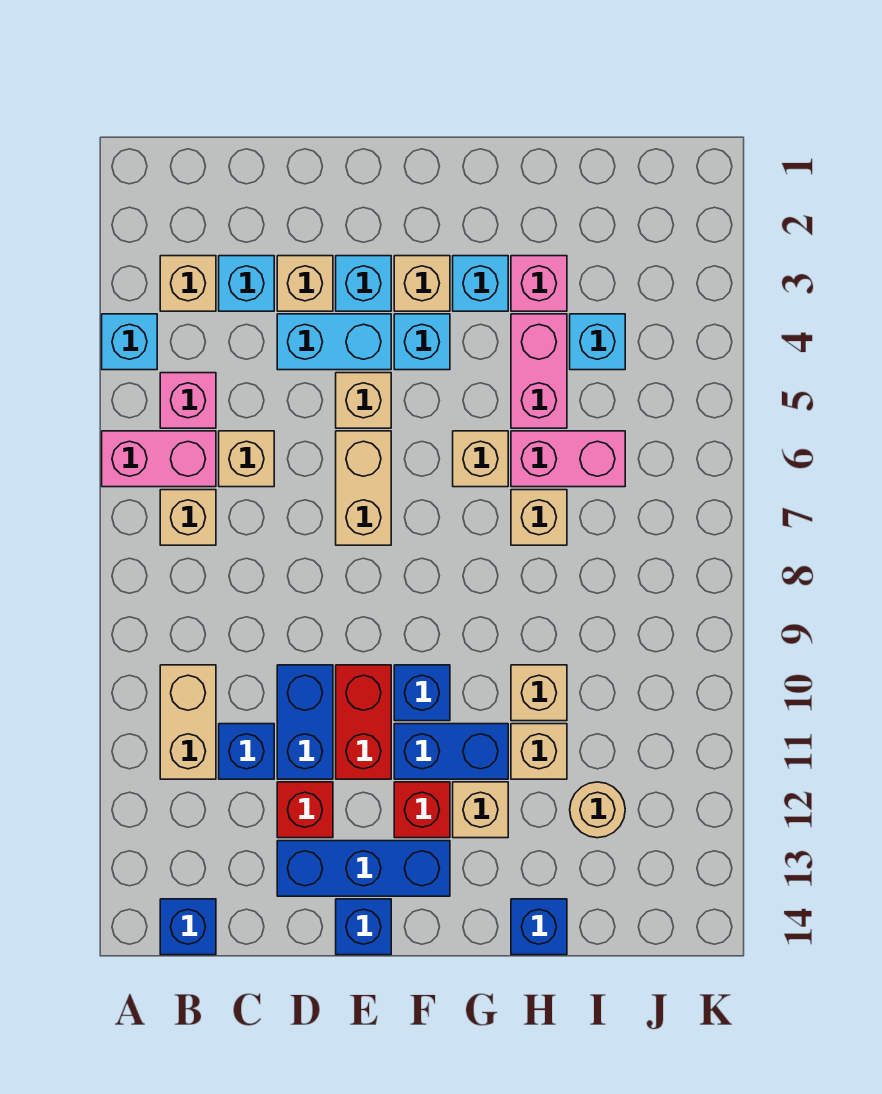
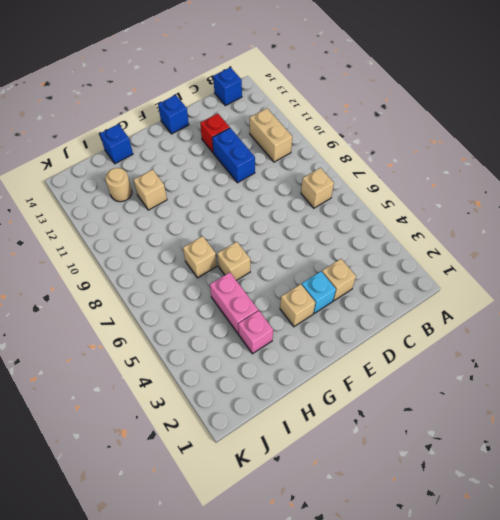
none -> cyan 1x1 brick [102,314,157,370]
none -> pink 1x2 brick [102,431,216,487]
none -> tan 1x1 brick [160,256,216,311]
none -> pink 1x1 brick [160,373,216,428]

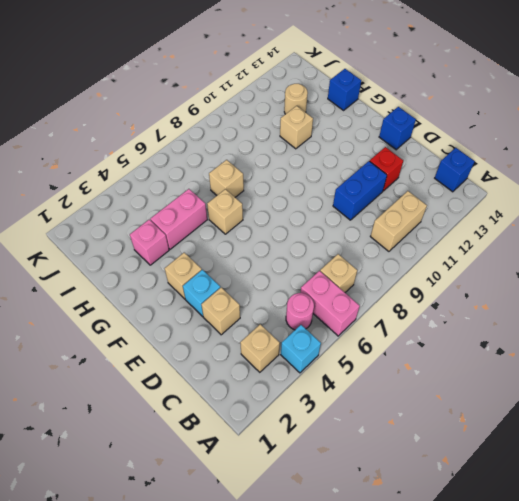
pink 1x1 round brick [286,293,314,330] -> pink 1x1 brick [160,373,216,428]
none -> cyan 1x1 brick [219,256,274,311]
none -> tan 1x1 brick [219,431,274,487]
none -> blue 1x1 brick [219,724,274,779]
none -> cyan 1x2 brick [277,314,391,370]

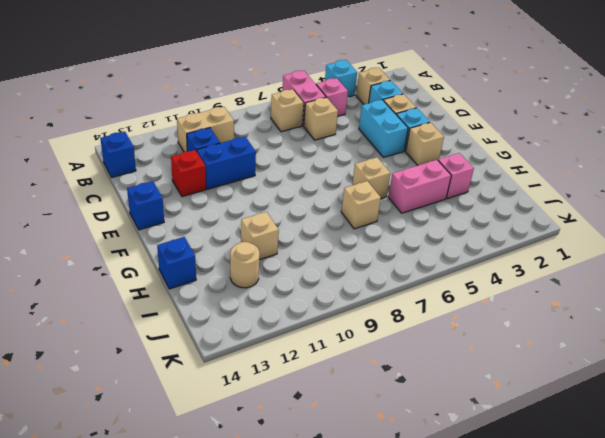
none -> blue 1x3 brick [277,841,450,896]
none -> tan 1x1 brick [336,373,391,428]
none -> tan 1x2 brick [336,431,391,545]
none -> red 1x2 brick [336,665,391,779]

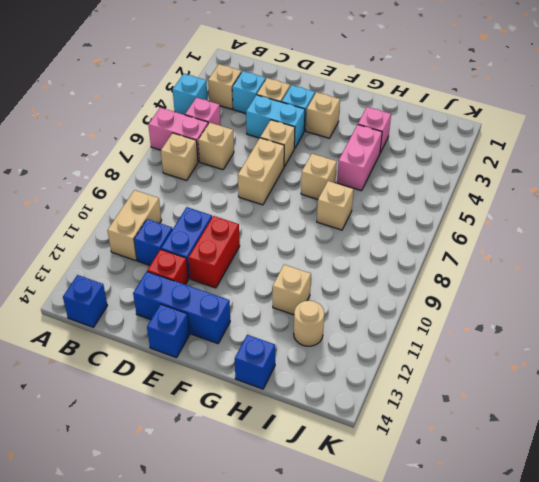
none -> cyan 1x1 brick [394,314,450,370]
none -> blue 1x1 brick [394,665,450,721]
none -> blue 1x2 brick [394,724,508,779]
none -> red 1x1 brick [394,782,450,838]

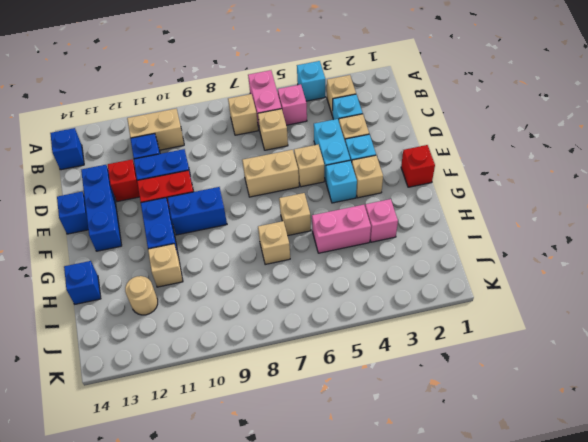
red 1x1 brick [401,145,435,187] -> red 1x1 brick moved to [394,782,450,838]
blue 1x2 brick [168,187,227,235] -> blue 1x1 brick [394,665,450,721]
none -> cyan 1x1 brick [453,256,508,311]
none -> tan 1x1 brick [453,782,508,838]
none -> pink 1x2 brick [511,431,625,487]
none -> tan 1x1 brick [511,665,567,721]

